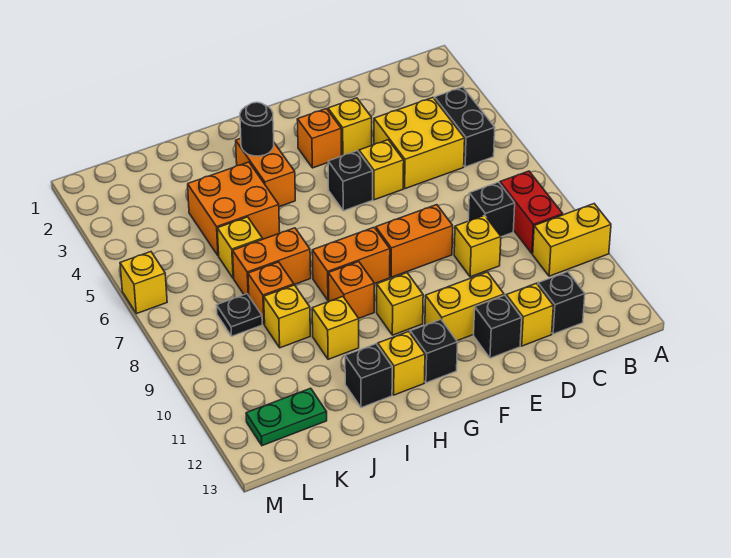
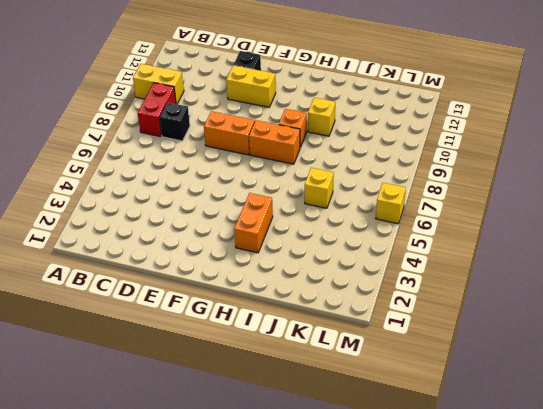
none -> black 1x2 brick [434,87,495,167]
none -> yellow 2x2 brick [374,98,465,189]
none -> black 1x1 brick [538,271,585,334]
none -> yellow 1x1 brick [454,215,501,277]

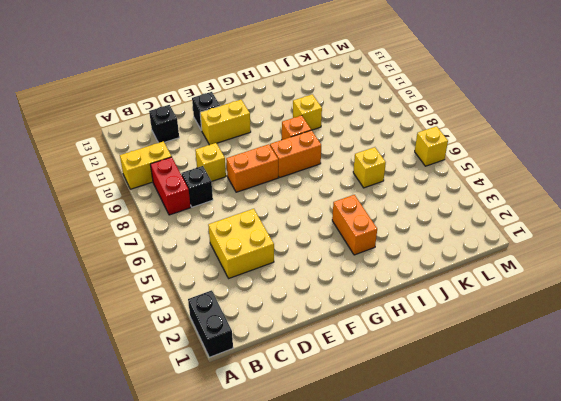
black 1x2 brick [188,290,233,357] -> black 1x2 brick moved to [434,87,495,167]
none -> yellow 1x1 brick [506,283,553,346]
none -> yellow 1x1 brick [328,98,372,156]
none -> yellow 1x1 brick [359,140,404,200]
none -> orange 1x1 brick [297,109,341,168]

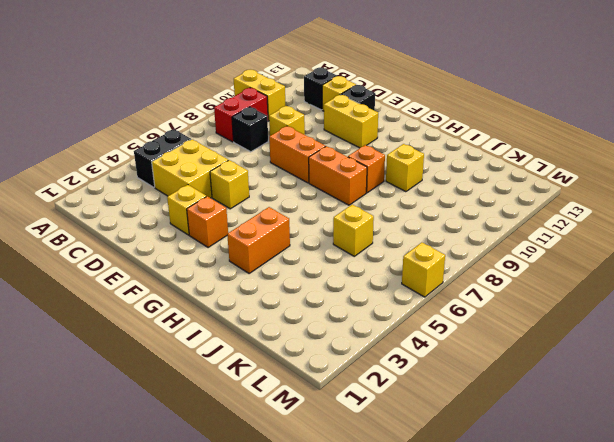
none -> black 1x1 brick [328,151,373,211]
none -> yellow 1x1 brick [377,273,423,335]
none -> black 1x1 brick [410,319,457,383]
none -> yellow 1x1 brick [378,331,425,395]

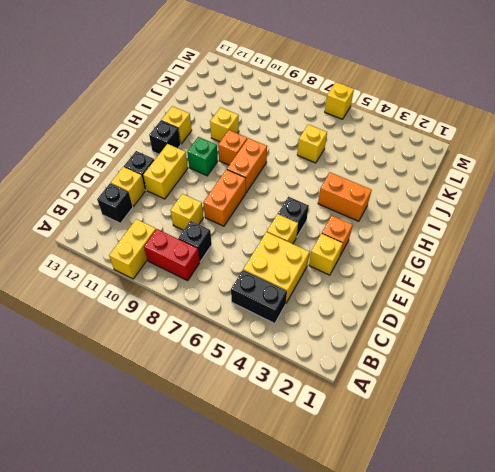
green 1x1 brick [187,137,218,176] -> yellow 1x1 brick [377,273,423,335]
none -> orange 2x2 brick [188,162,280,256]
none -> orange 1x2 brick [233,228,311,295]
none -> black 1x1 brick [345,344,392,408]
none -> orange 1x1 brick [248,262,294,324]

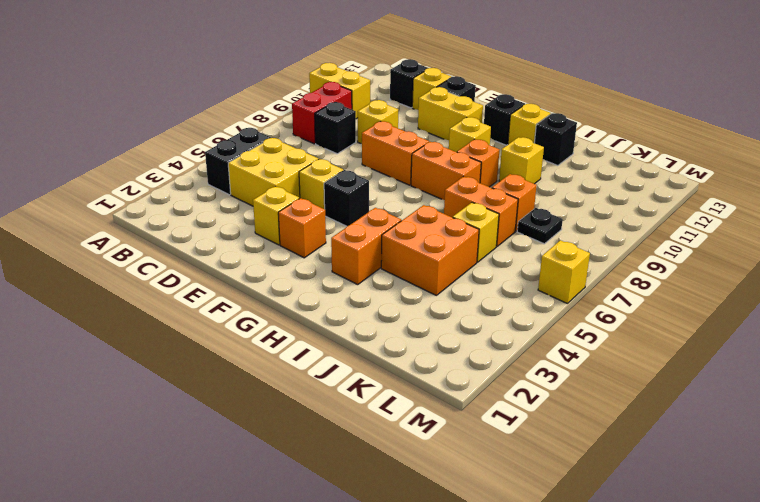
none -> yellow 1x1 brick [264,285,310,348]
none -> green 1x2 plate [246,388,327,446]
none -> black 1x1 round brick [240,102,274,156]

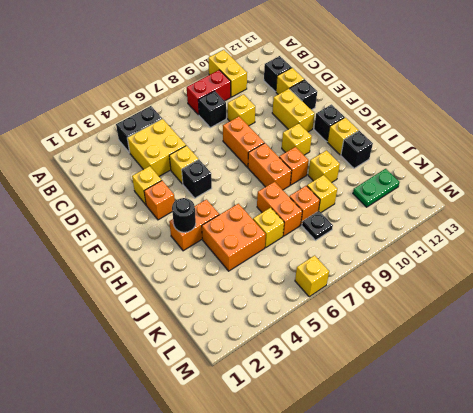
green 1x2 plate [353,169,400,207] -> green 1x2 plate turned to [246,388,327,446]

